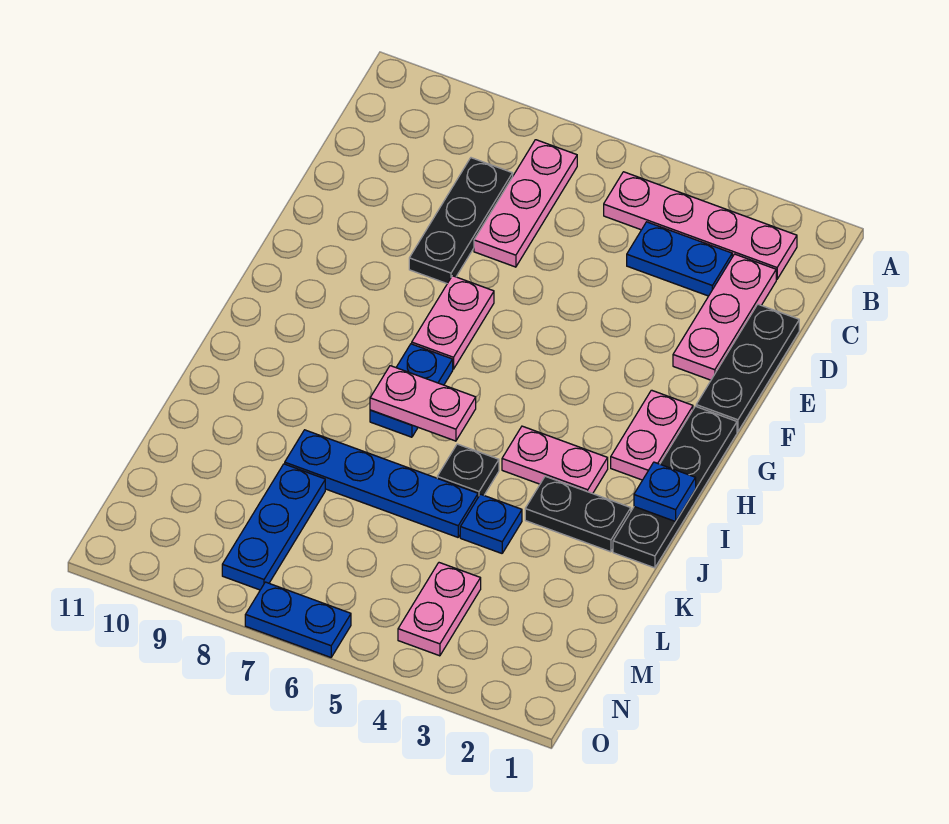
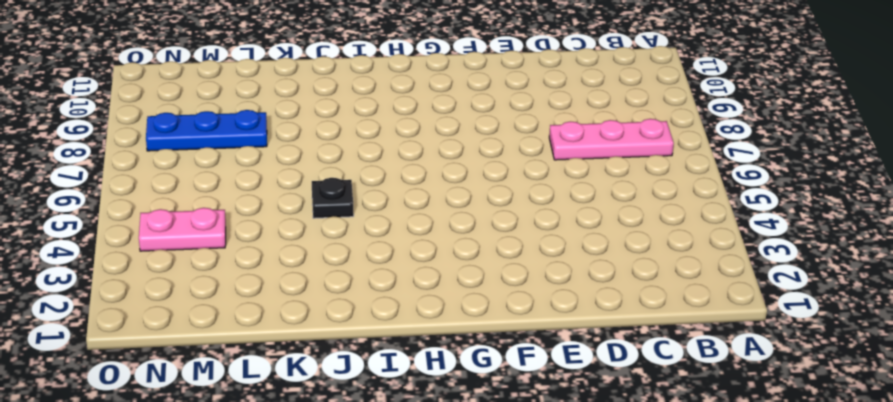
none -> pink 1x4 plate [604,172,797,279]
none -> pink 1x3 plate [673,254,776,380]
none -> blue 1x2 plate [627,222,732,296]

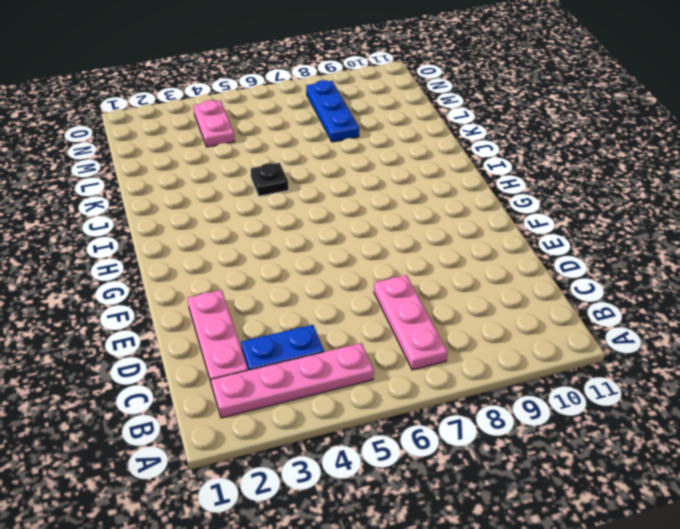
none -> black 1x3 plate [409,158,513,283]
none -> black 1x3 plate [696,304,799,432]
none -> pink 1x2 plate [412,276,494,369]

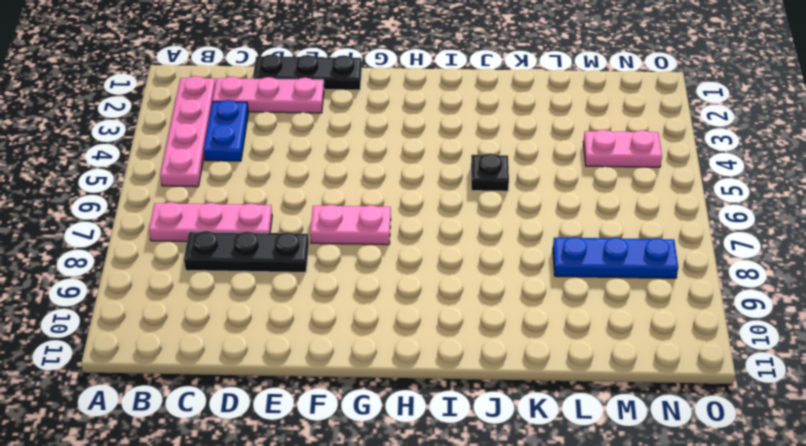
none -> black 1x4 plate [613,406,737,568]
none -> pink 1x2 plate [611,390,693,480]
none -> blue 1x2 plate [370,344,453,437]

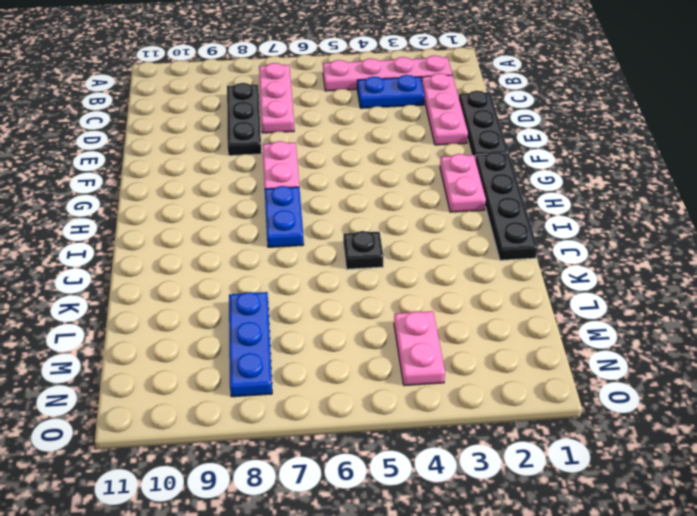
none -> pink 1x2 plate [502,426,608,494]
none -> black 1x2 plate [525,476,631,552]
none -> blue 1x1 plate [460,494,522,553]

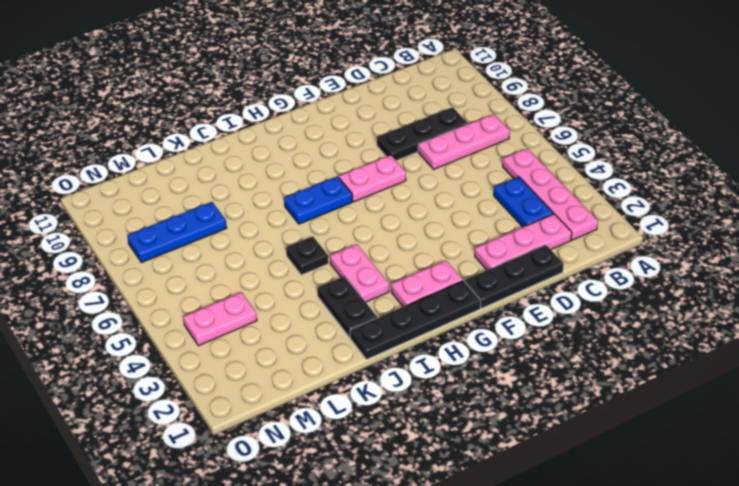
none -> blue 1x1 plate [460,494,522,553]
none -> blue 1x4 plate [285,430,478,537]
none -> blue 1x2 plate [245,582,351,657]

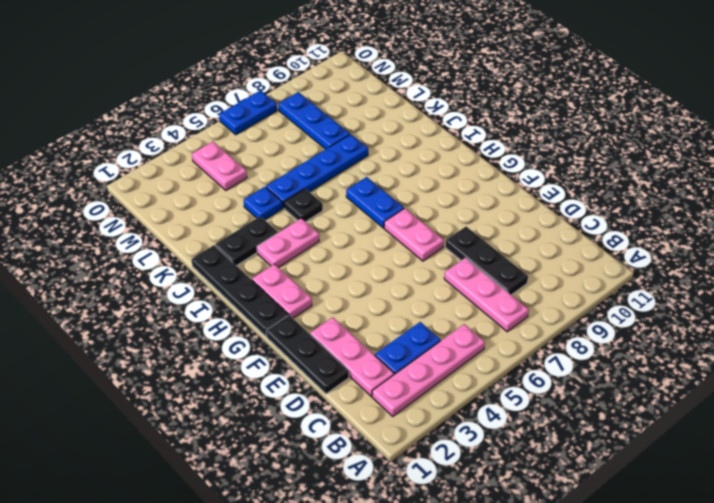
none -> blue 1x1 plate [634,462,696,521]
none -> pink 1x2 plate [370,366,476,441]

